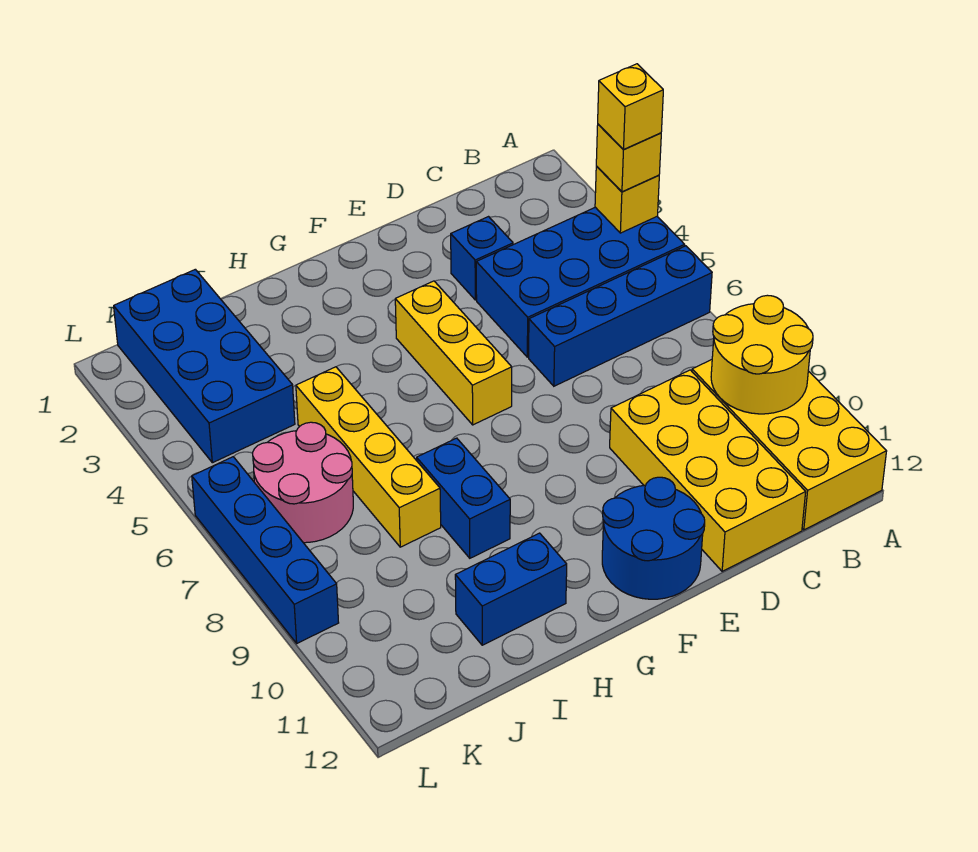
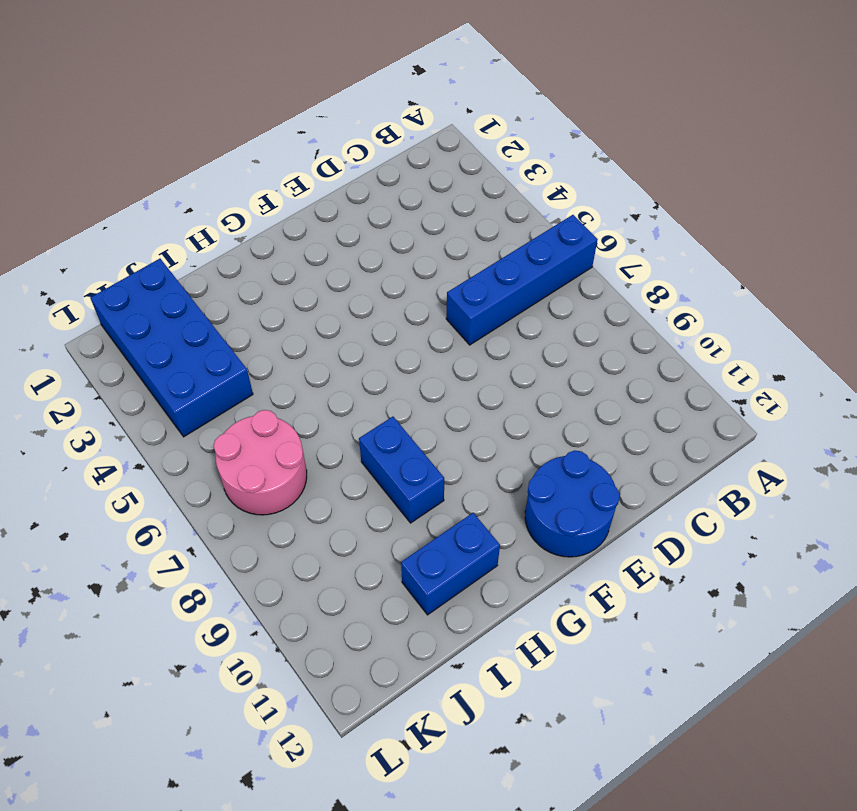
none -> blue 2x4 brick [476,207,685,357]
none -> yellow 2x4 brick [692,360,887,530]
none -> yellow 2x4 brick [610,370,806,571]

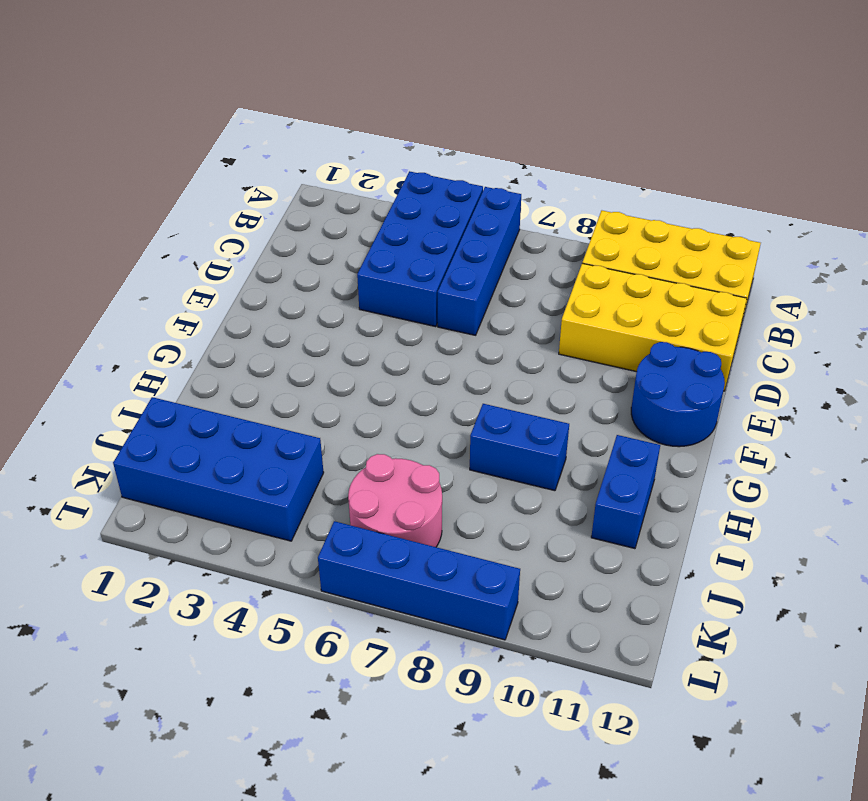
none -> blue 1x1 brick [451,217,513,300]
none -> yellow 1x3 brick [395,281,512,425]
none -> yellow 1x4 brick [296,367,441,547]

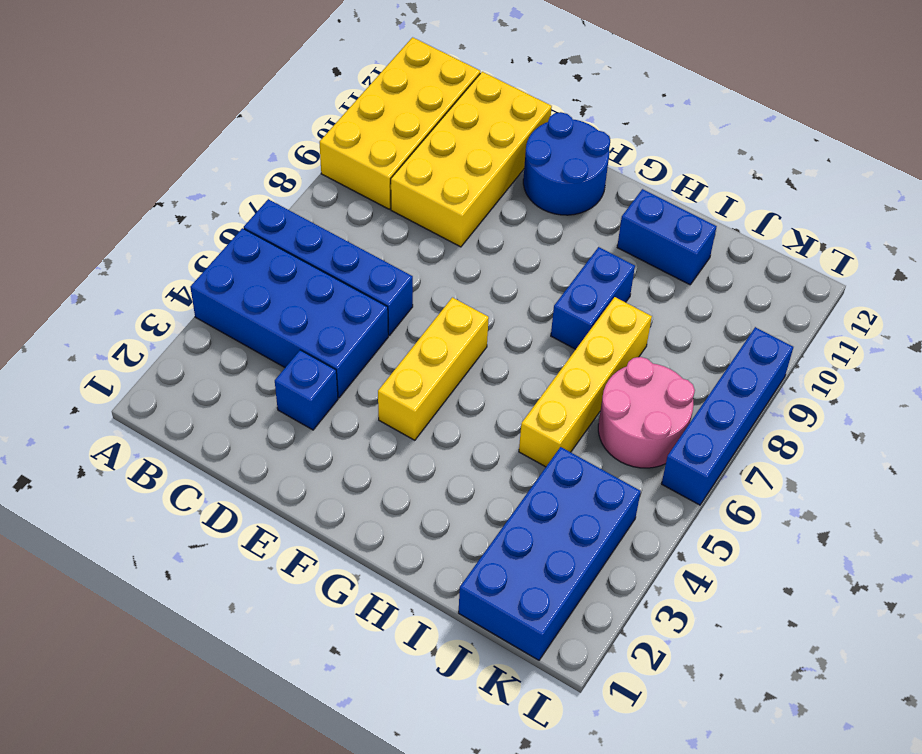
none -> yellow 1x1 brick [595,166,659,233]
none -> yellow 2x2 round brick [711,295,813,414]
none -> yellow 1x1 brick [596,124,661,192]

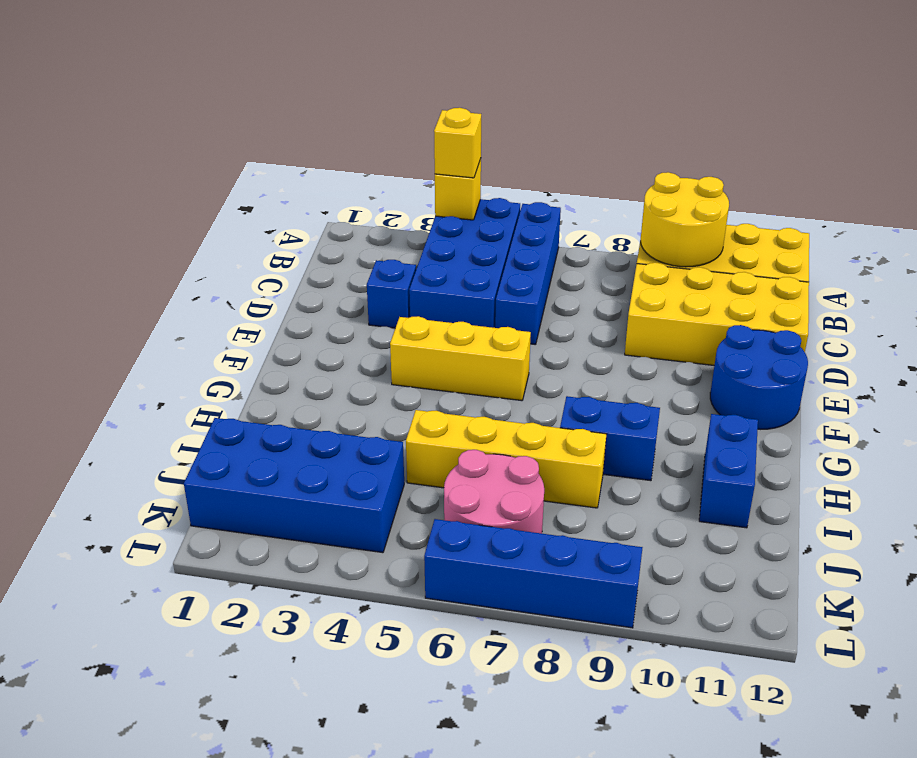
none -> yellow 1x1 brick [598,64,663,150]

